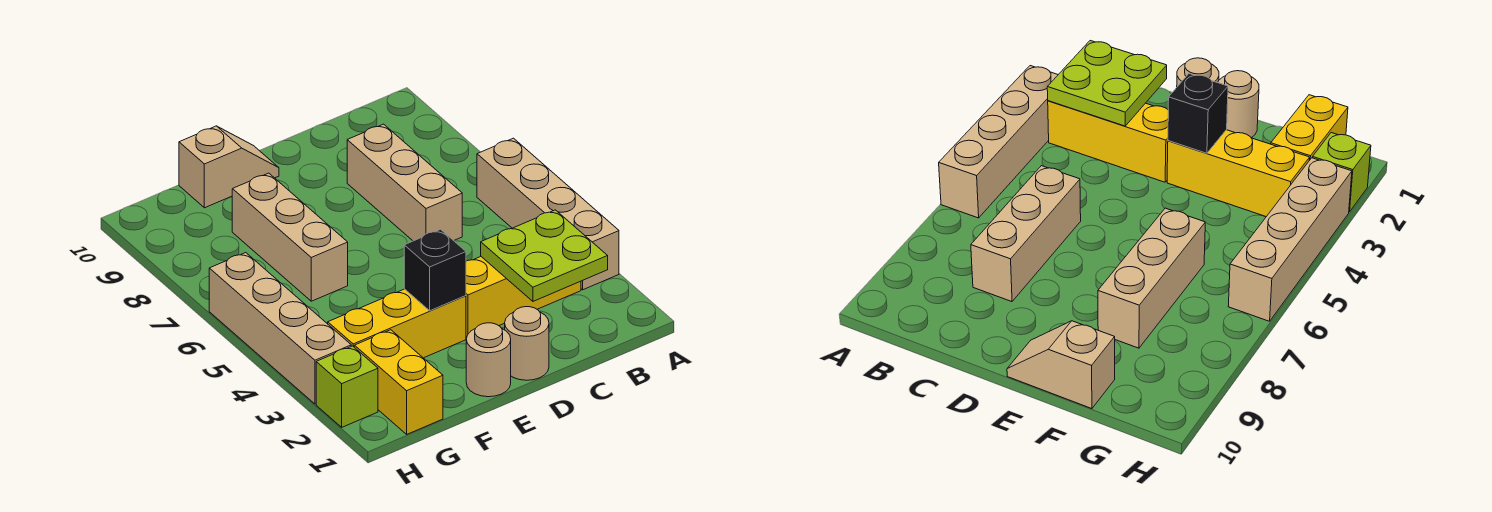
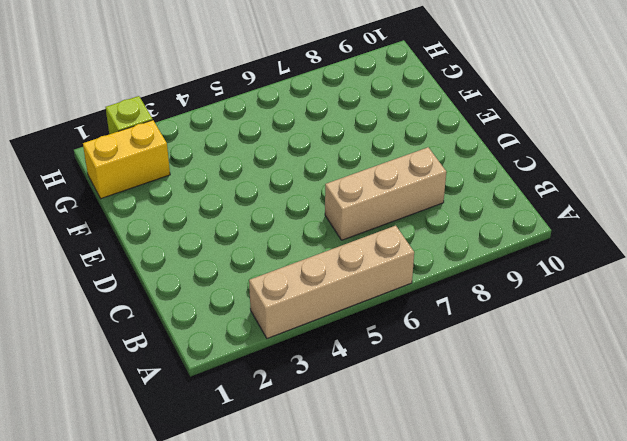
none -> yellow 1x3 brick [466,257,581,338]
none -> tan 1x1 round brick [505,307,549,380]
none -> tan 1x1 round brick [466,323,511,397]

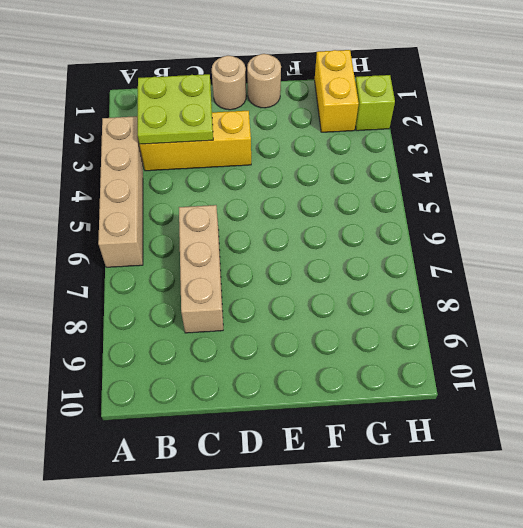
none -> yellow 1x3 brick [328,289,466,358]
none -> tan 1x2 slope [179,126,279,208]
none -> tan 1x3 brick [232,173,348,301]

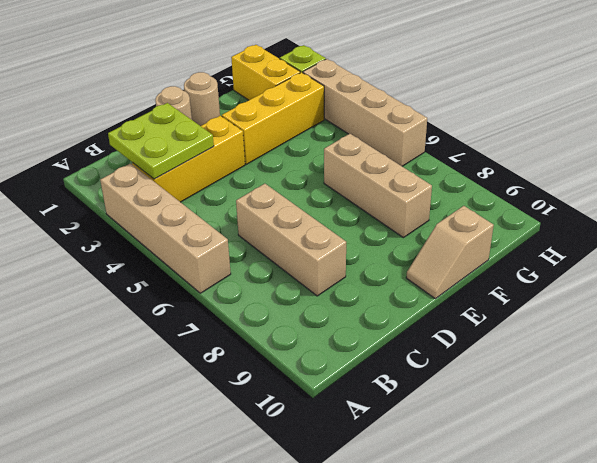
none -> black 1x1 brick [404,229,466,311]

